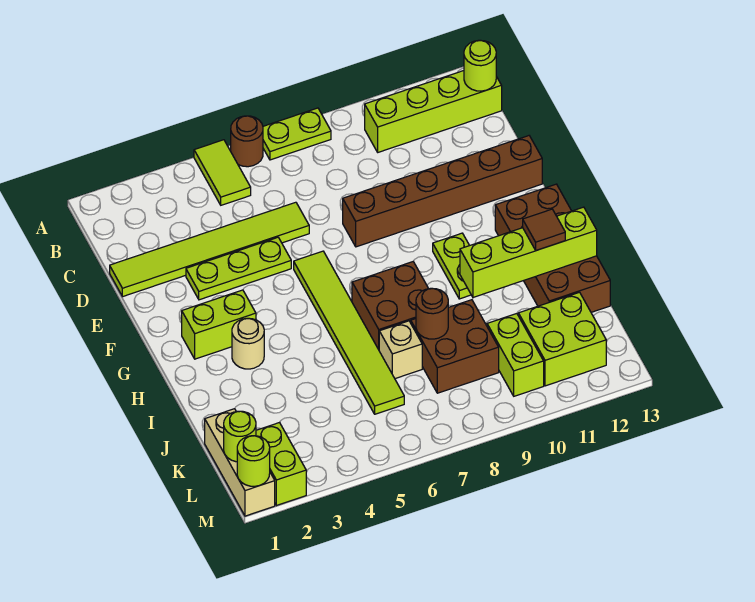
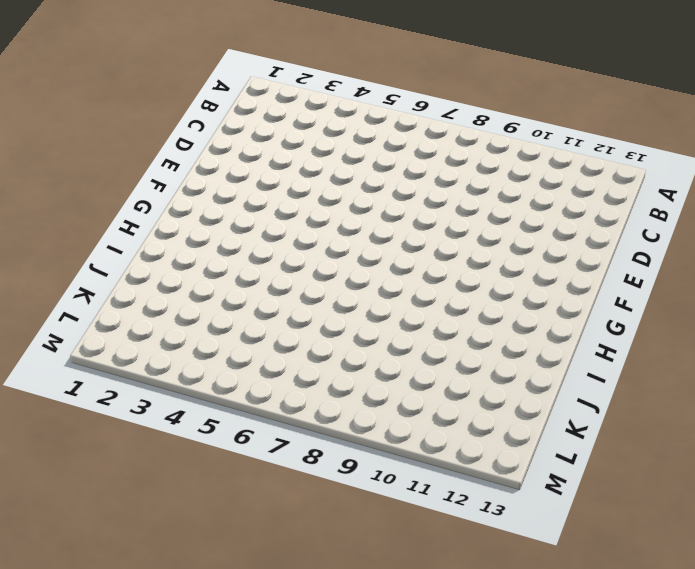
none -> lime 1x2 tile [194,140,251,205]
none -> brown 1x1 round brick [231,116,263,167]
none -> lime 1x2 plate [263,108,331,160]

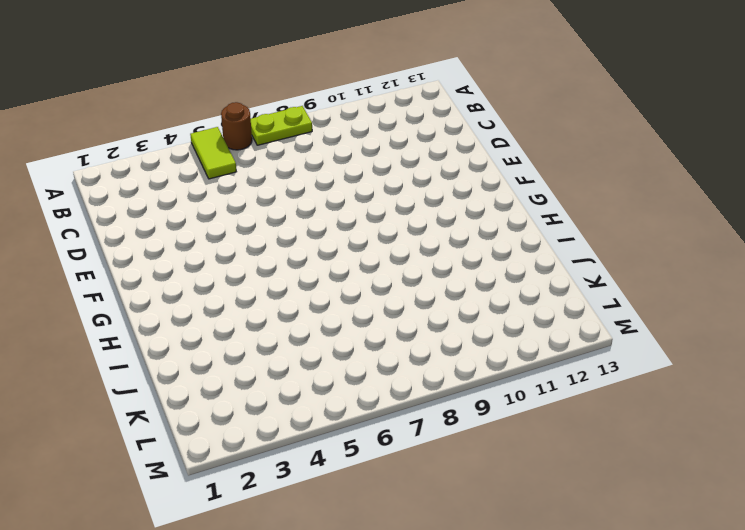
none -> lime 1x4 brick [365,71,502,152]
none -> lime 1x6 tile [110,202,309,297]
none -> lime 1x3 plate [186,237,291,300]

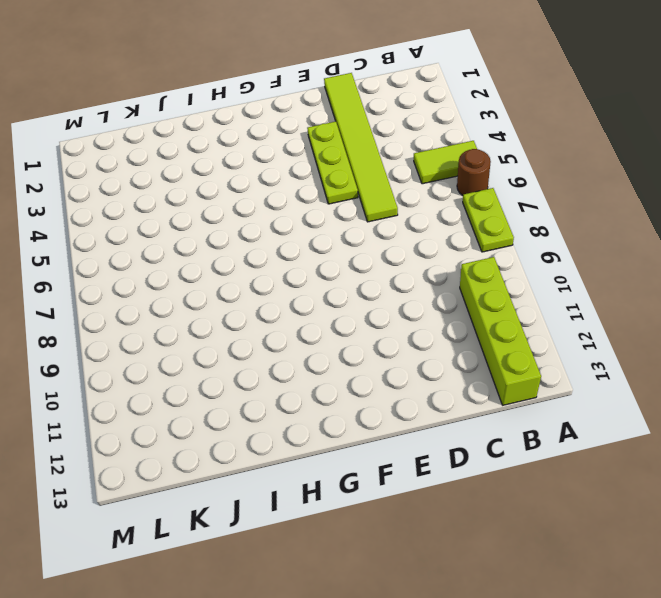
none -> brown 1x6 brick [343,136,542,247]
none -> lime 1x6 tile [294,251,404,414]
none -> lime 1x2 brick [182,290,256,359]

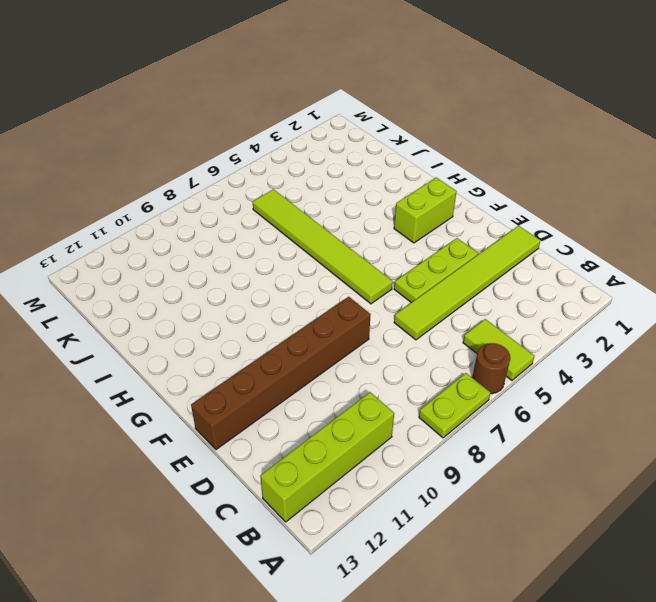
none -> lime 1x2 plate [433,233,471,299]
none -> brown 2x4 brick [495,184,610,312]
none -> tan 1x1 round brick [232,318,264,369]

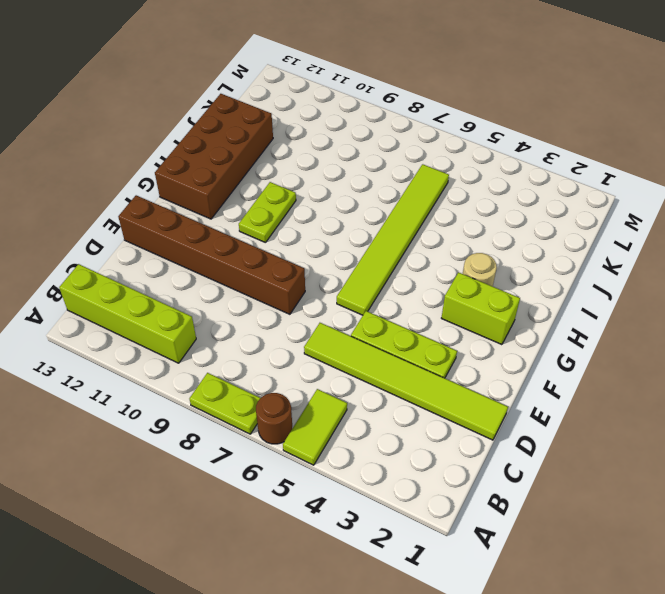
none -> brown 2x2 brick [352,262,429,349]
none -> tan 1x1 brick [379,321,422,379]
none -> brown 2x2 brick [411,300,499,393]

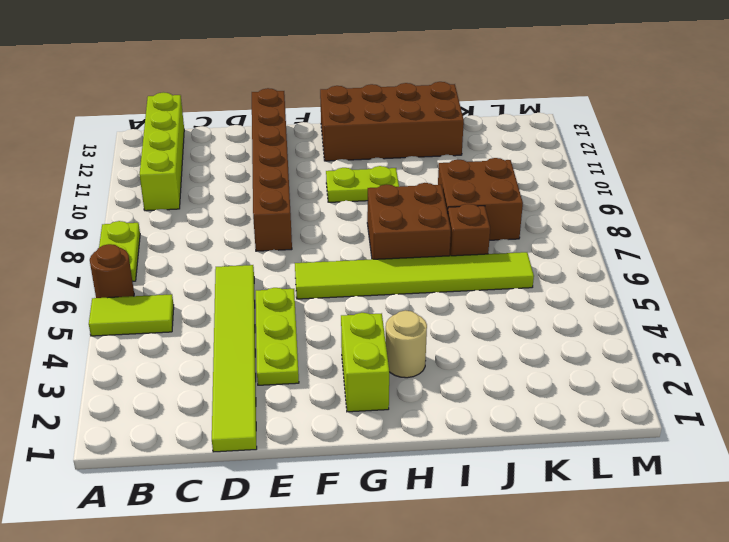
brown 1x1 brick [447,204,490,256] -> tan 1x1 brick [379,321,422,379]
none -> tan 1x3 brick [205,409,275,516]
none -> lime 1x2 brick [487,314,544,396]
none -> lime 2x2 brick [518,292,606,386]

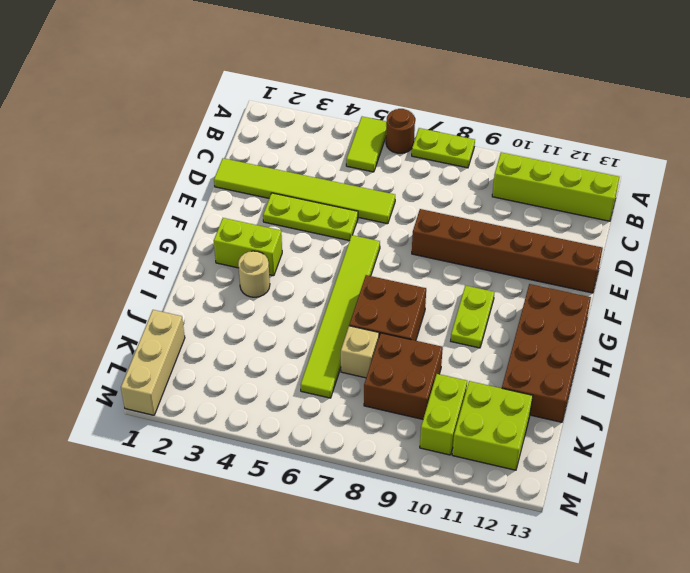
none -> lime 1x2 brick [256,422,306,506]
none -> lime 1x1 round brick [464,40,496,91]
none -> lime 1x4 brick [460,207,597,297]

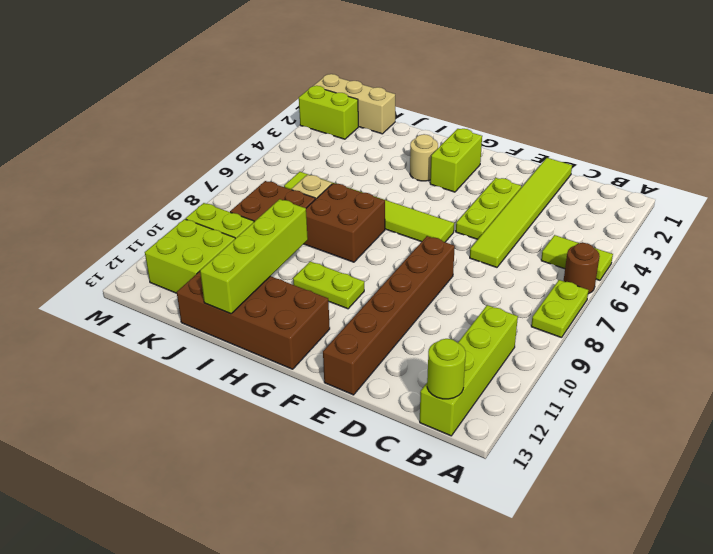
none -> brown 1x1 round brick [416,288,448,339]
none -> lime 1x1 round brick [224,411,256,462]
none -> lime 1x1 round brick [237,436,270,486]

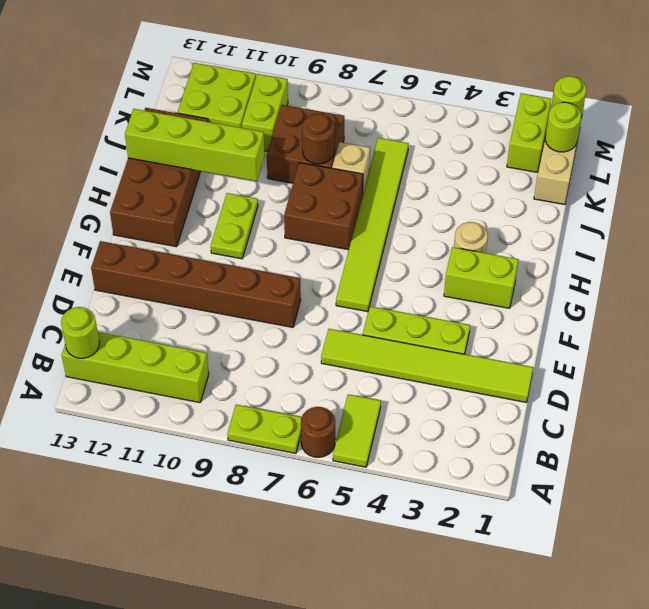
none -> brown 1x1 tile [523,209,565,250]

